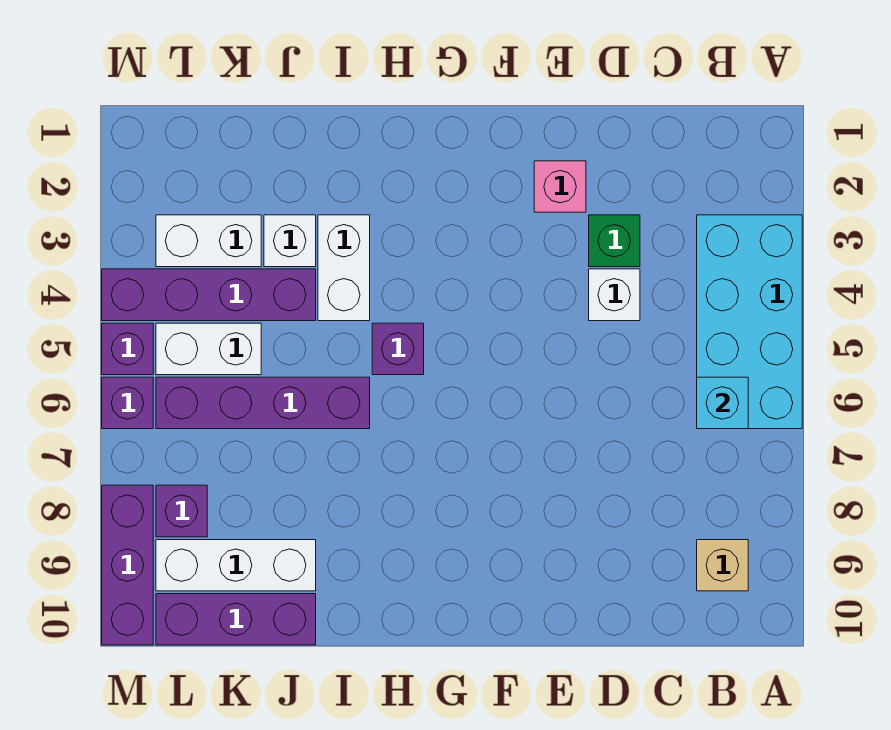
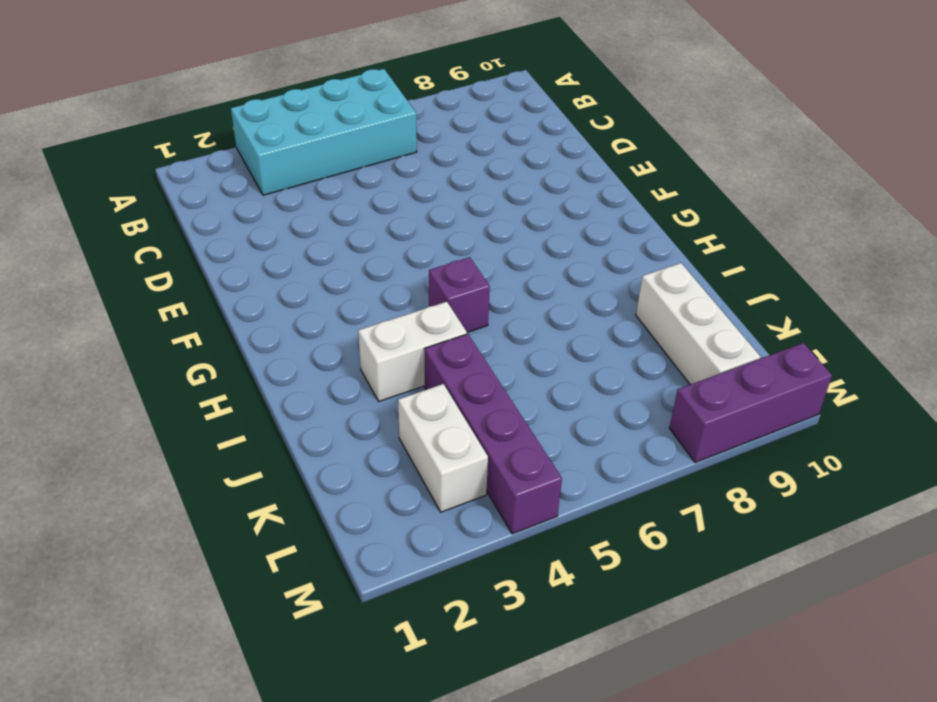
none -> tan 1x1 brick [697,540,748,591]
none -> green 1x1 brick [589,215,640,267]
none -> white 1x1 brick [589,269,640,321]

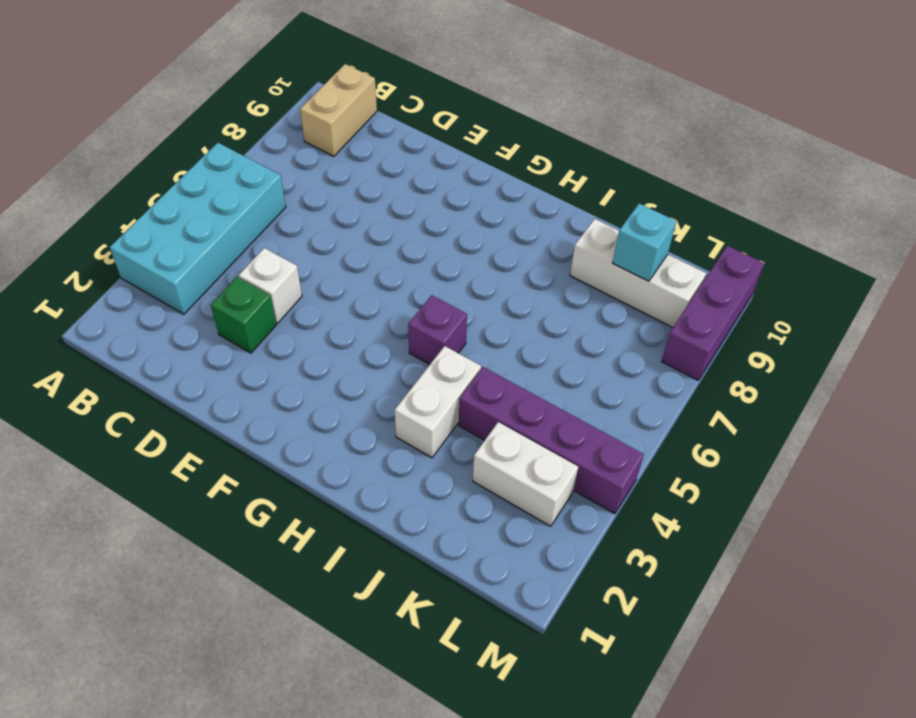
tan 1x2 brick [300,64,377,156] -> tan 1x1 brick [697,540,748,591]
cyan 1x1 brick [613,203,676,281] -> cyan 1x1 brick moved to [697,377,748,429]
none -> pink 1x1 brick [534,161,586,212]
none -> purple 1x4 brick [156,377,370,429]
none -> white 1x1 brick [264,215,316,267]

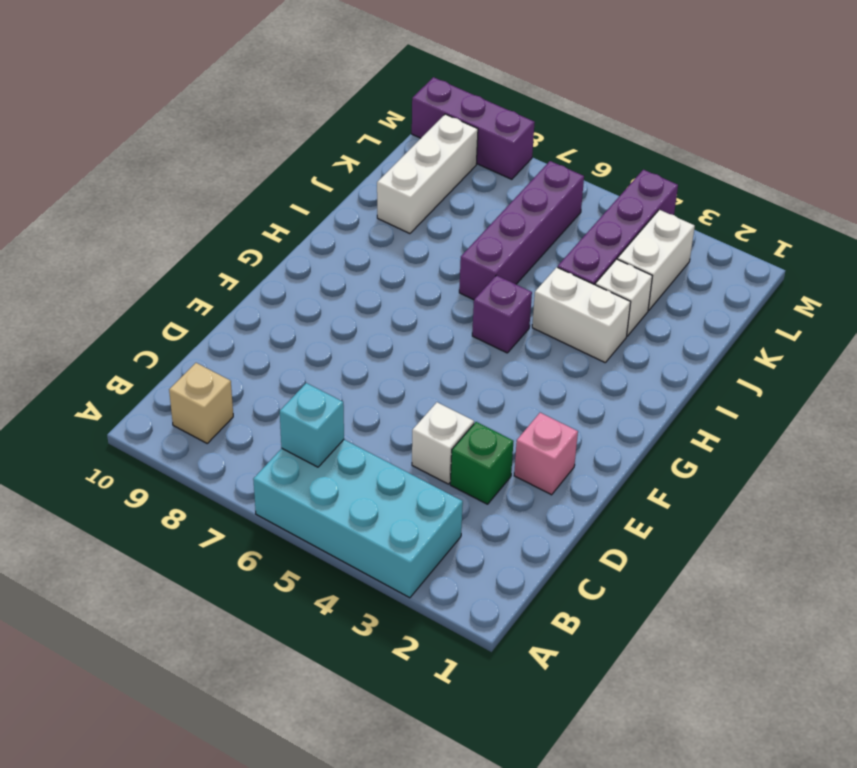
none -> purple 1x3 brick [156,594,316,645]
none -> white 1x2 brick [156,323,261,375]
none -> purple 1x1 brick [156,485,207,537]

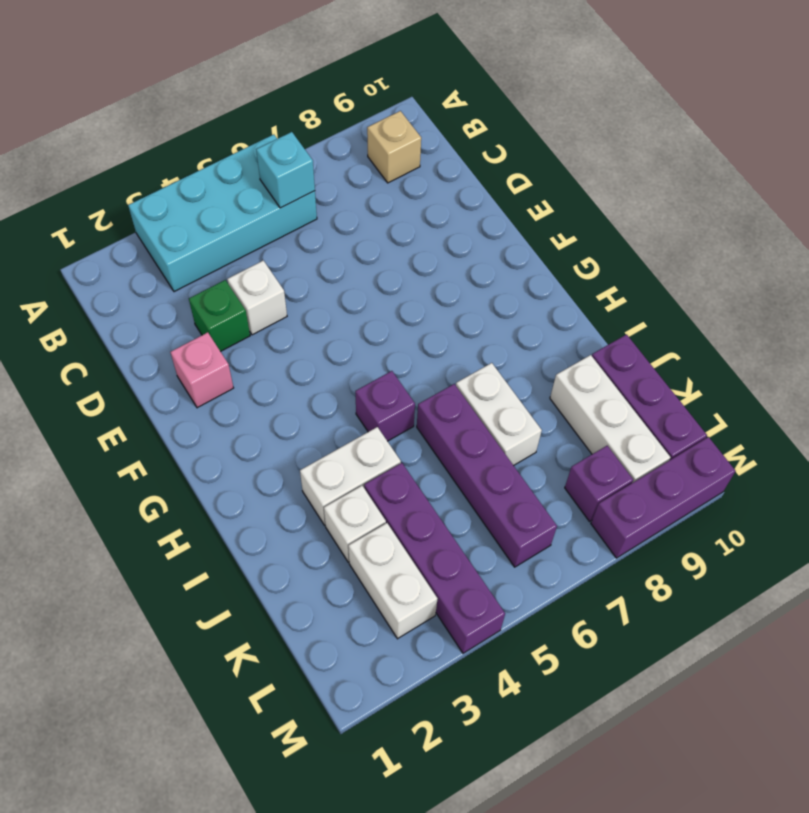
white 1x2 brick [456,363,542,465] -> white 1x2 brick moved to [156,323,261,375]
none -> purple 1x1 brick [102,323,153,375]
none -> purple 1x1 brick [102,377,153,429]

